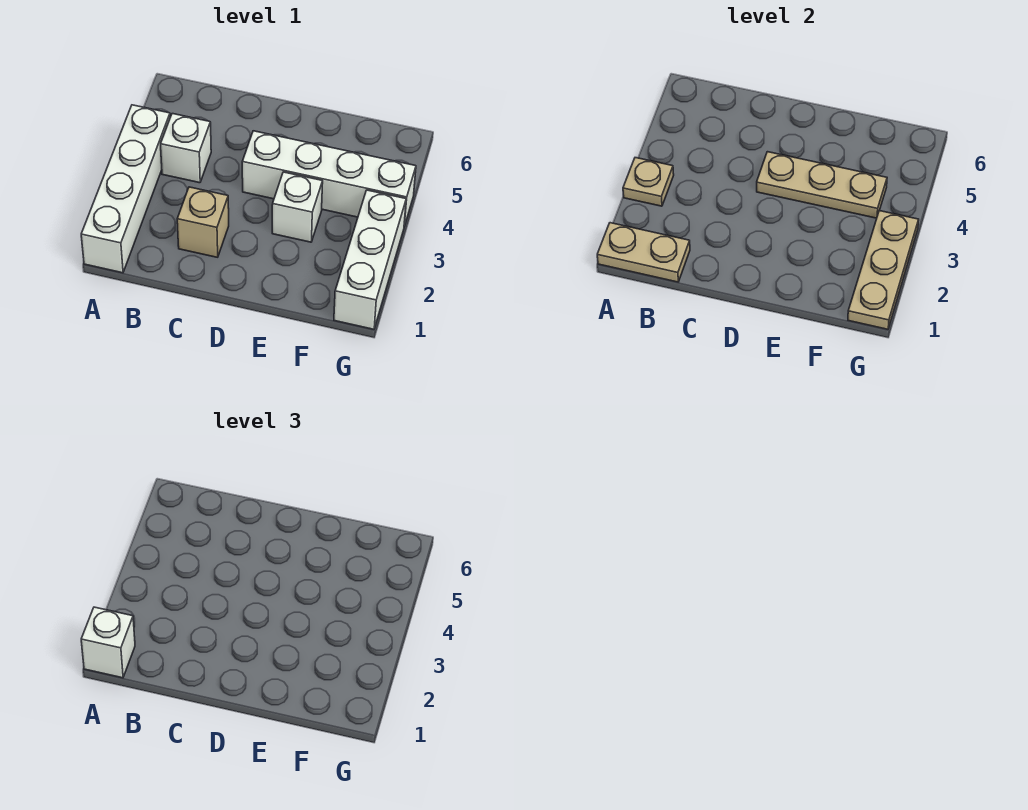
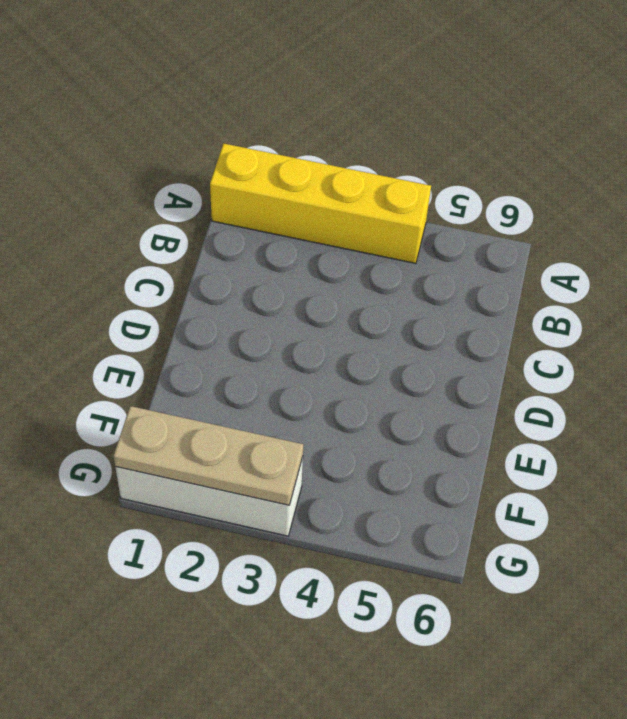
yellow 1x4 brick [210,143,431,263] -> white 1x4 brick [81,105,171,273]
none -> white 1x1 brick [161,114,211,183]
none -> tan 1x1 brick [177,187,229,257]

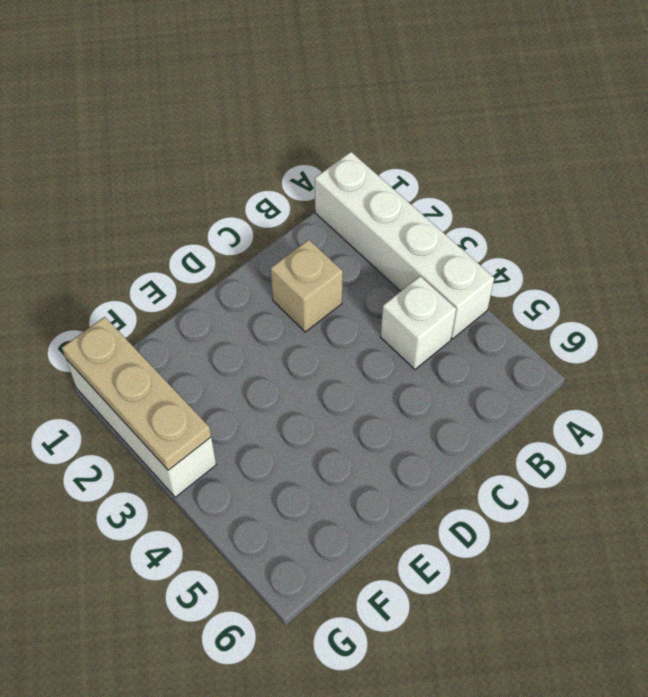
none -> white 1x4 brick [242,131,416,226]
none -> white 1x1 brick [272,172,323,242]

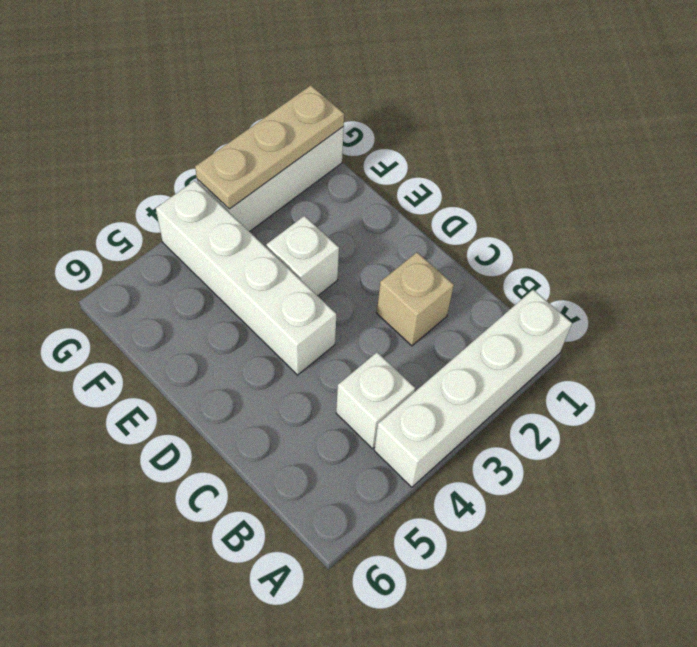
none -> tan 1x2 plate [597,223,690,282]
none -> tan 1x1 plate [623,158,674,206]

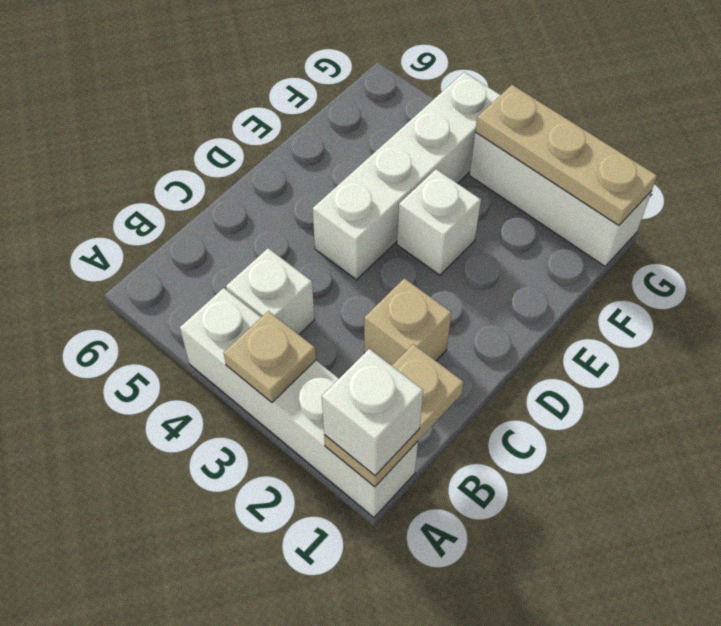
none -> tan 1x3 plate [757,152,887,218]

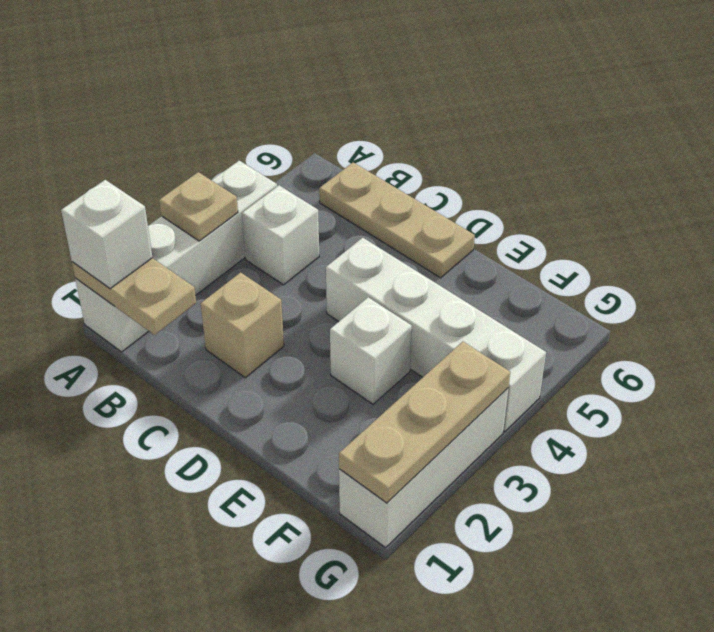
tan 1x3 plate [319,162,475,278] -> tan 1x3 plate moved to [757,152,887,218]

